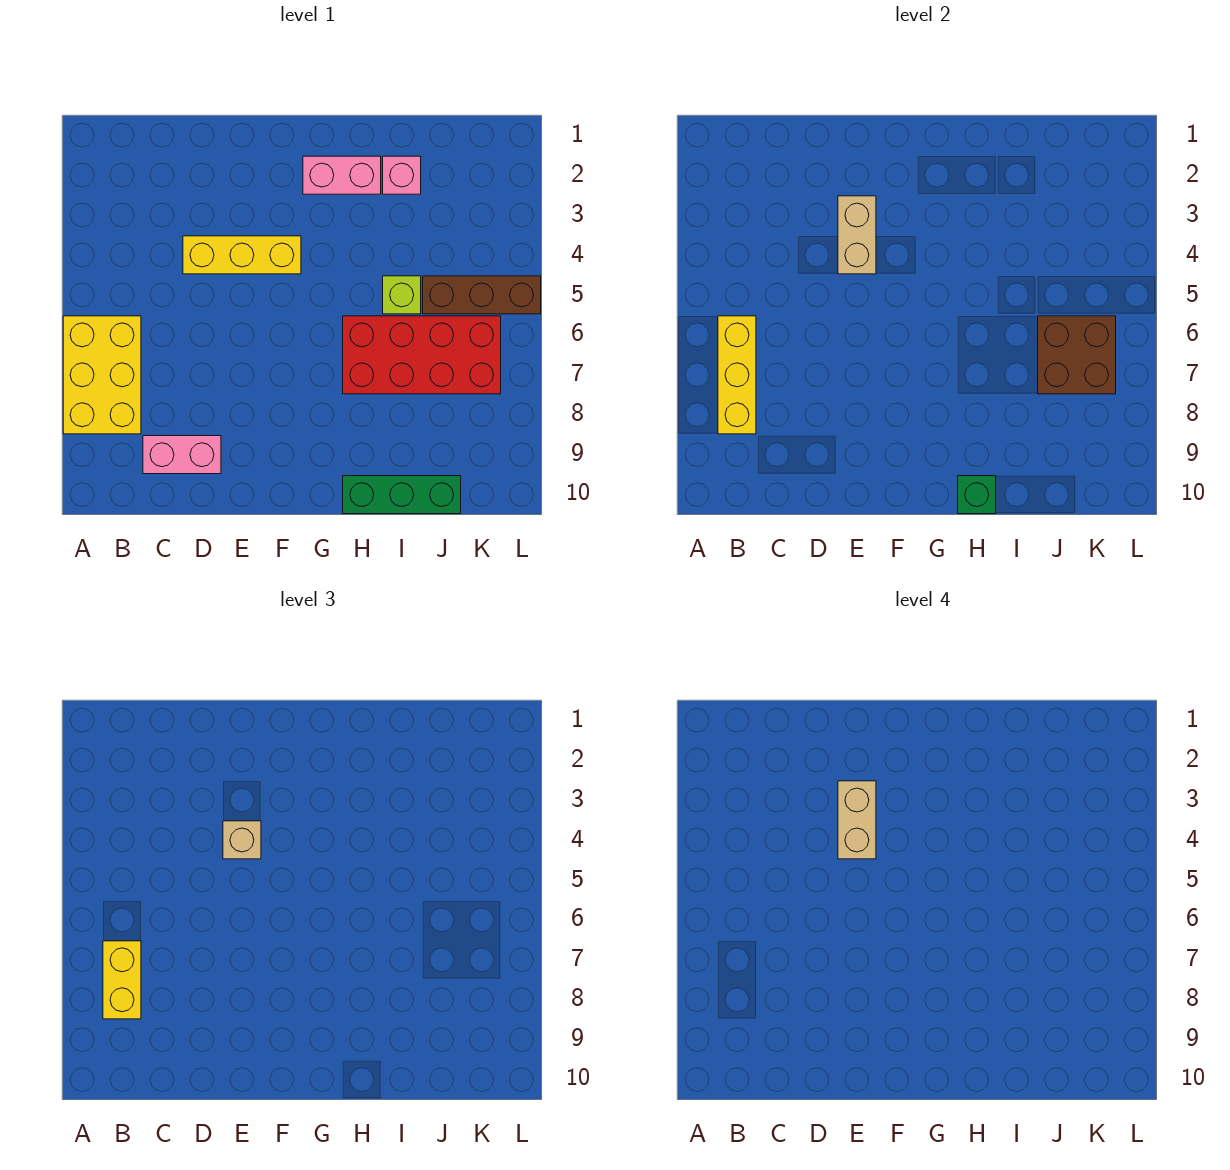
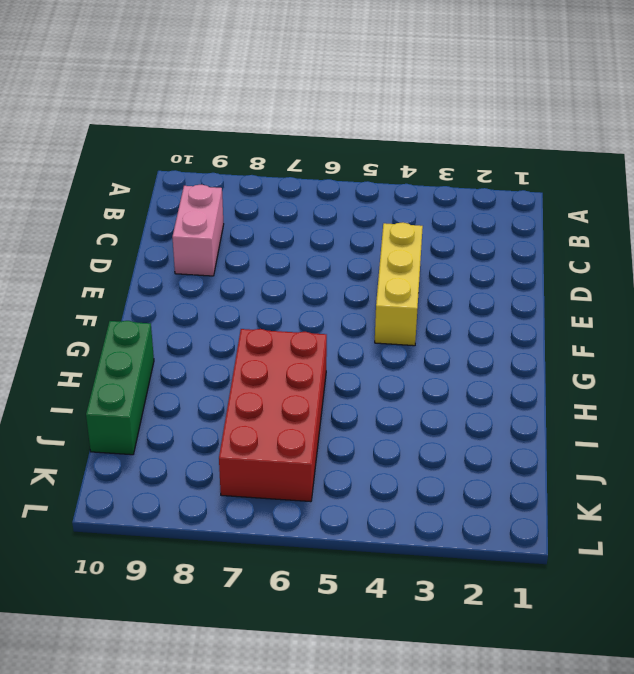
none -> yellow 2x3 brick [63,316,141,434]
none -> pink 1x2 brick [303,156,381,194]
none -> pink 1x1 brick [383,156,421,194]

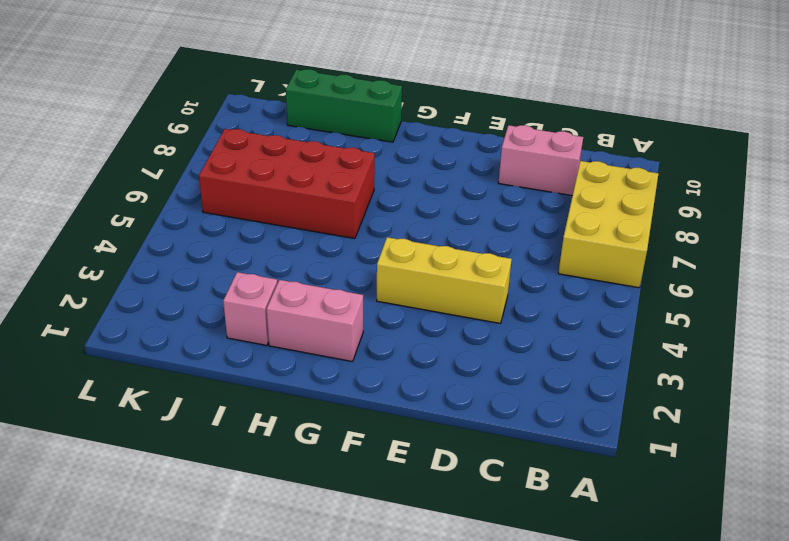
none -> lime 1x1 brick [383,276,421,314]
none -> brown 1x3 brick [423,276,541,314]
none -> yellow 1x3 brick [718,316,756,434]

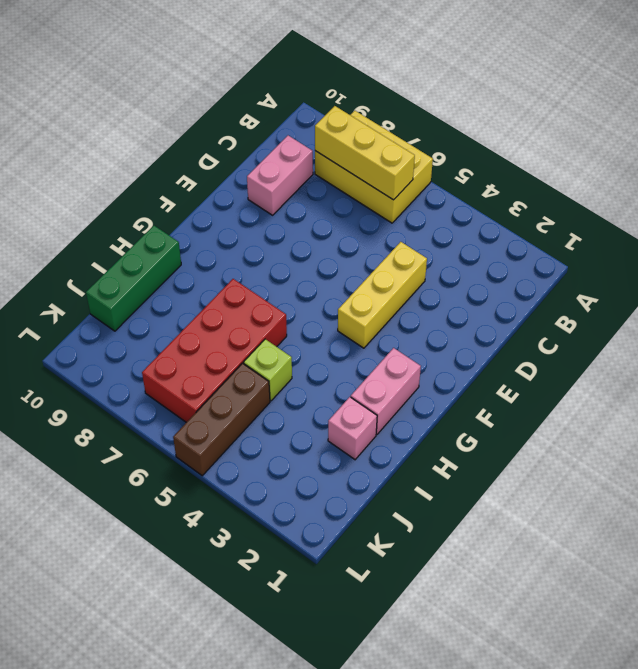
none -> tan 1x2 brick [838,196,876,274]
none -> green 1x1 brick [958,476,996,514]
none -> brown 2x2 brick [1038,316,1116,394]

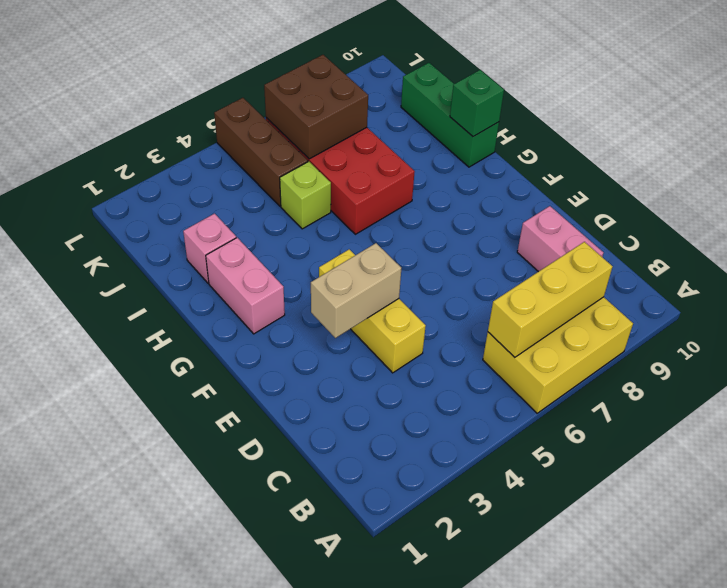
none -> yellow 1x2 brick [103,941,141,1019]
none -> tan 1x1 brick [223,821,261,859]
none -> tan 1x2 brick [838,781,876,859]

